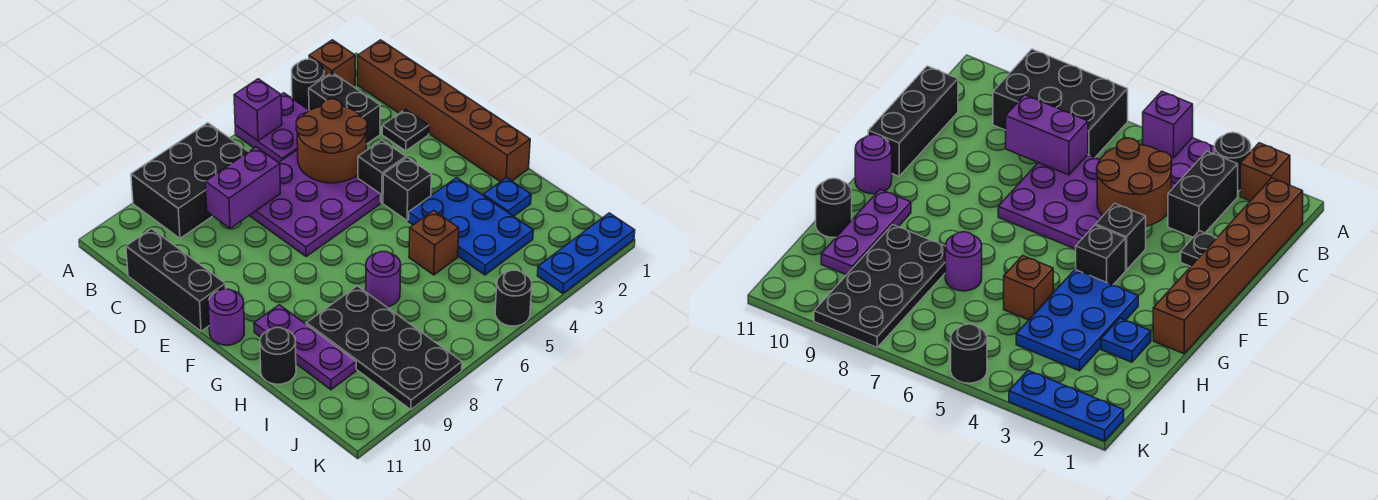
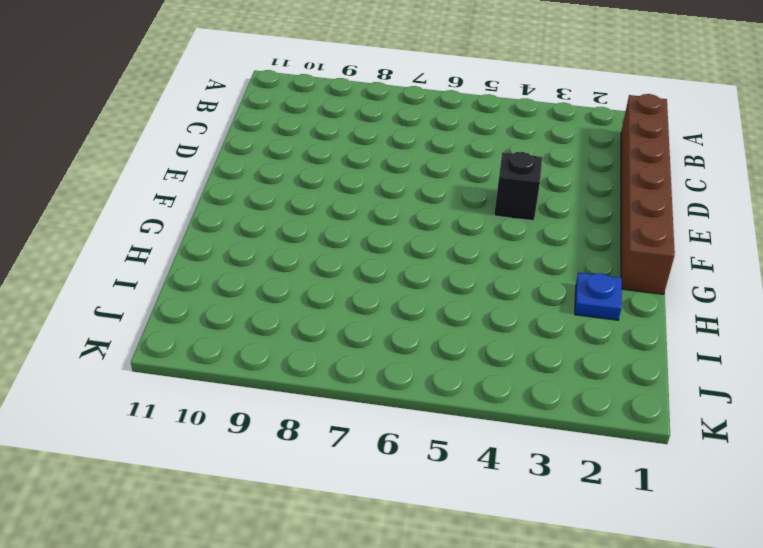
none -> brown 1x1 brick [309,40,355,87]
none -> black 1x1 round brick [292,59,324,110]
none -> purple 2x2 plate [235,93,310,163]

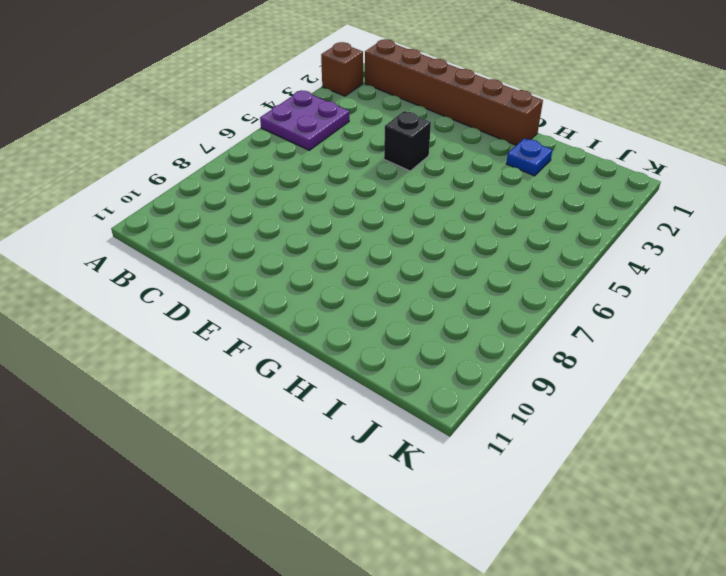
none -> black 1x1 round brick [292,59,324,110]
none -> black 2x3 brick [131,123,249,238]
none -> black 1x2 brick [309,73,380,144]

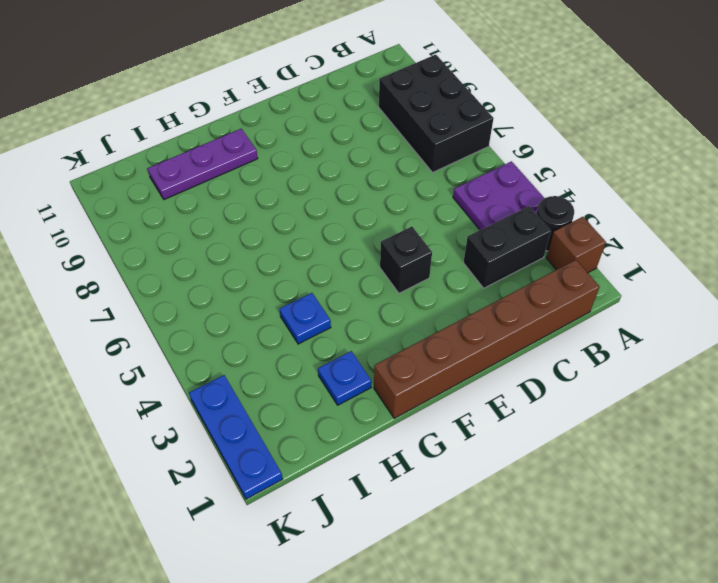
blue 1x1 plate [280,293,331,344] -> blue 2x3 plate [408,178,533,275]
none -> purple 3x3 plate [249,150,381,256]
none -> black 1x3 brick [126,229,226,331]
none -> black 1x1 plate [382,109,429,151]

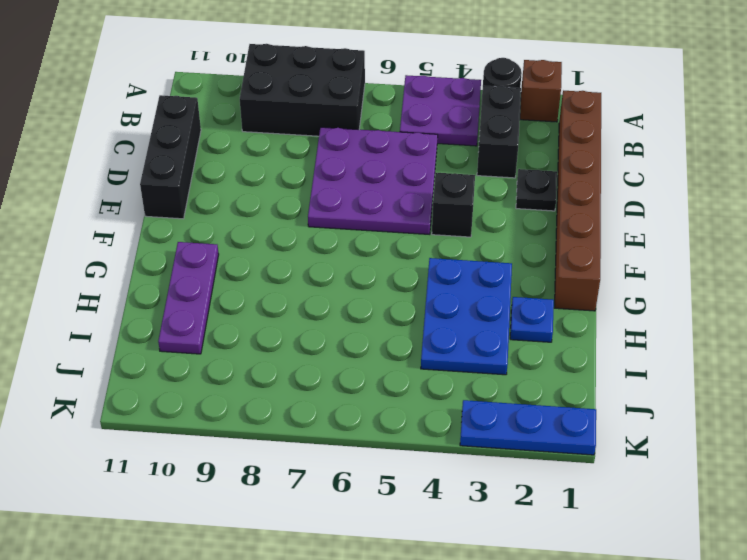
none -> black 1x1 brick [383,157,431,220]
none -> purple 1x1 round brick [208,289,244,345]
none -> brown 1x1 brick [409,211,459,275]

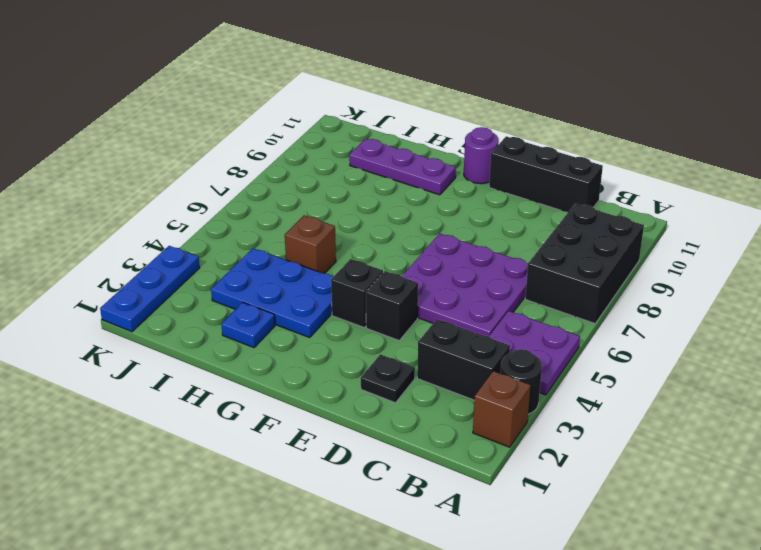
none -> brown 1x6 brick [358,40,530,182]
none -> purple 1x1 round brick [366,252,401,307]
none -> black 2x4 plate [306,286,462,410]

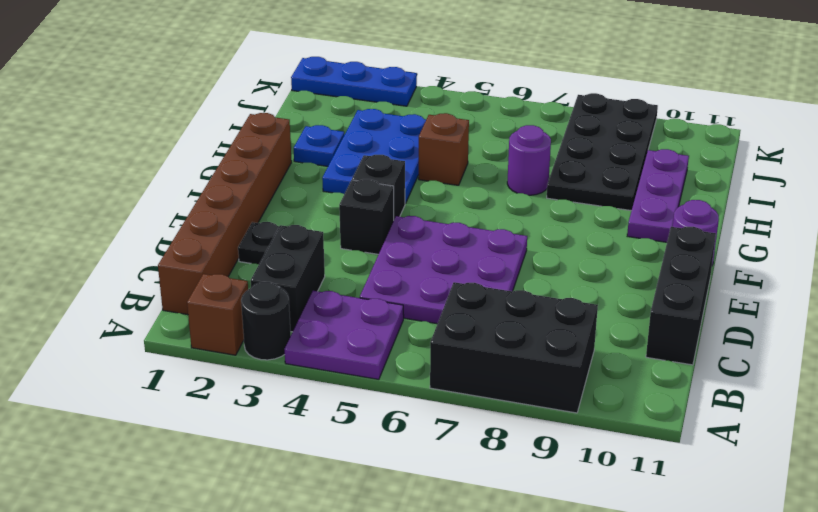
none -> black 1x1 round brick [260,328,296,384]
none -> black 1x1 round brick [495,270,532,326]
none -> purple 1x1 brick [234,79,282,141]

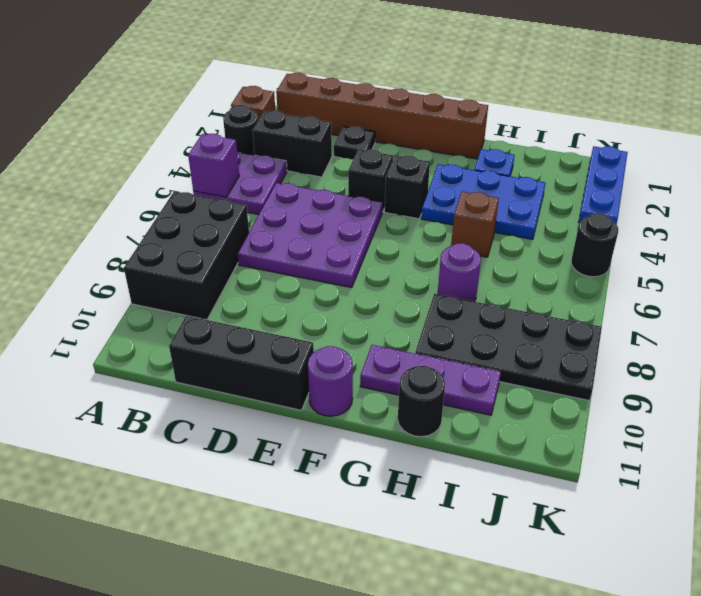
none -> brown 2x2 round brick [296,99,367,183]
none -> purple 1x2 brick [205,147,280,228]

